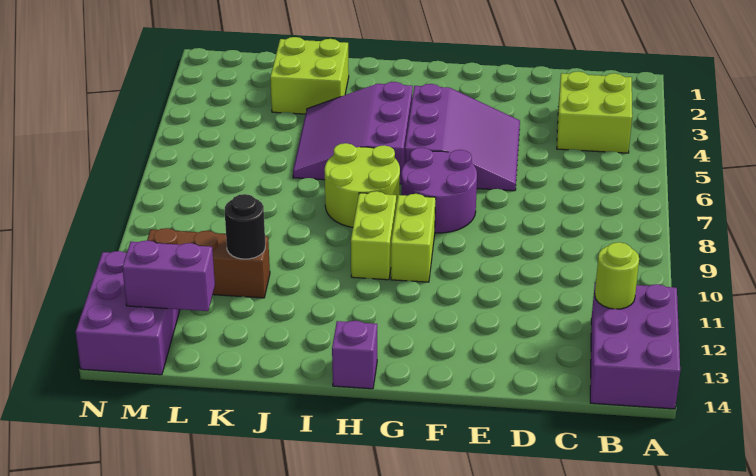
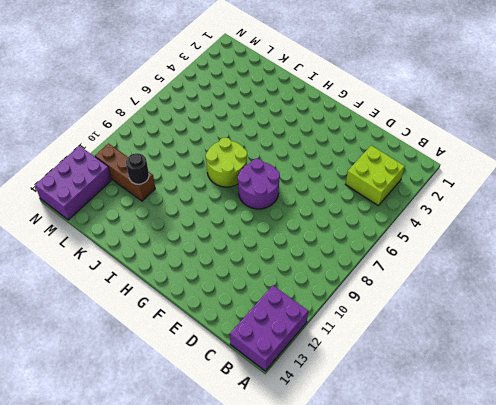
none -> purple 3x3 slope [405,84,520,191]
none -> lime 1x2 brick [391,194,436,282]
none -> purple 3x3 slope [293,82,413,184]

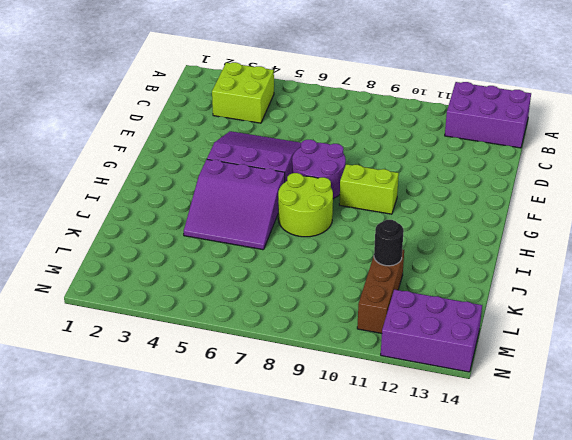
none -> lime 1x2 brick [351,191,396,280]
none -> purple 1x1 brick [332,321,377,389]
none -> lime 2x2 brick [270,37,349,114]

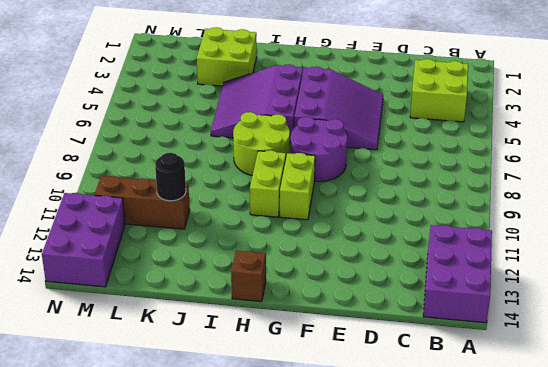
brown 1x1 brick [231,251,266,302] -> purple 1x1 brick [332,321,377,389]
none -> lime 1x1 round brick [595,242,639,309]
none -> purple 1x2 brick [122,241,215,311]

